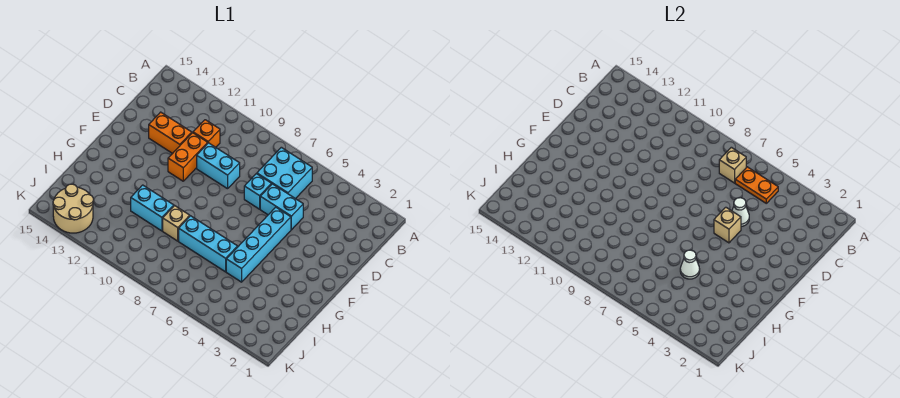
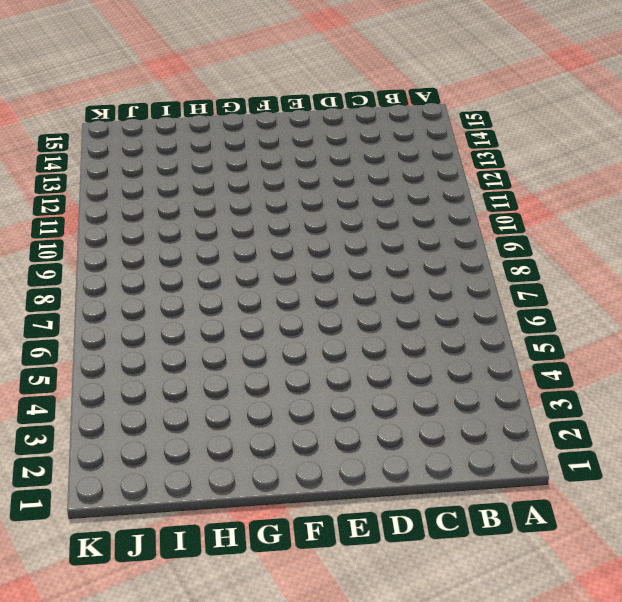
none -> cyan 2x2 brick [257,147,312,199]
none -> orange 1x1 brick [193,120,220,147]
none -> cyan 1x2 brick [260,184,303,230]

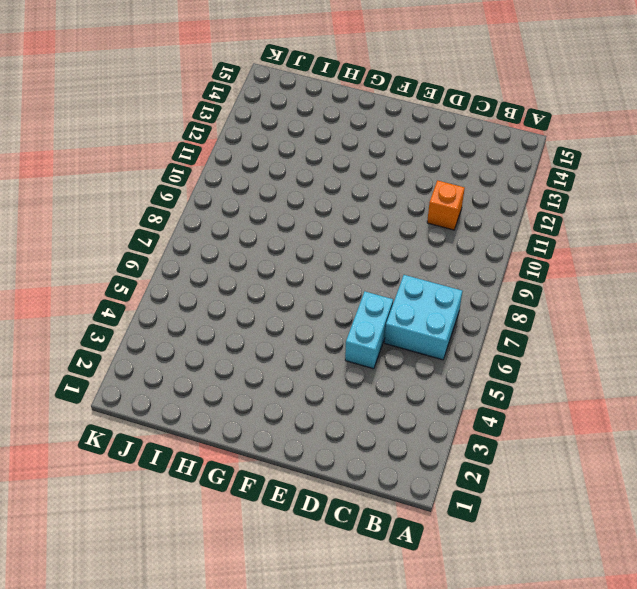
none -> cyan 1x1 brick [244,174,271,209]
none -> cyan 1x2 brick [197,143,240,189]
none -> orange 1x2 brick [168,133,208,181]

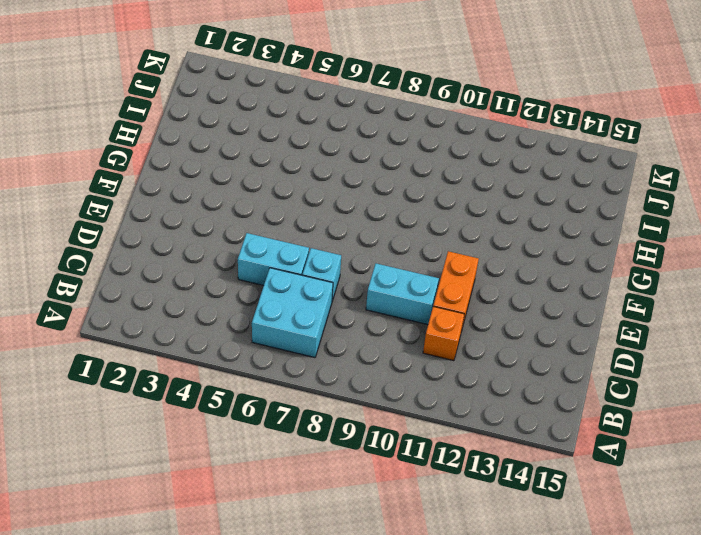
none -> orange 1x2 brick [149,112,192,153]
none -> cyan 1x4 brick [226,207,291,282]
none -> cyan 1x3 brick [179,216,238,272]

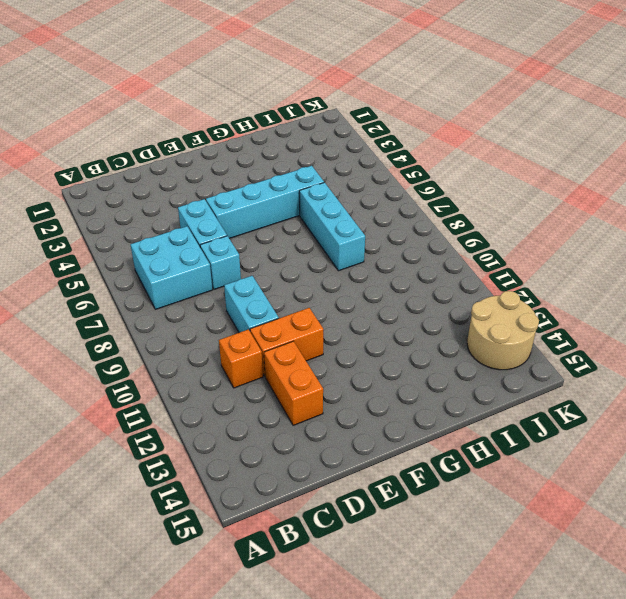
none -> tan 1x1 brick [163,206,190,241]
none -> cyan 1x2 brick [131,185,174,231]
none -> orange 1x2 plate [735,167,778,203]

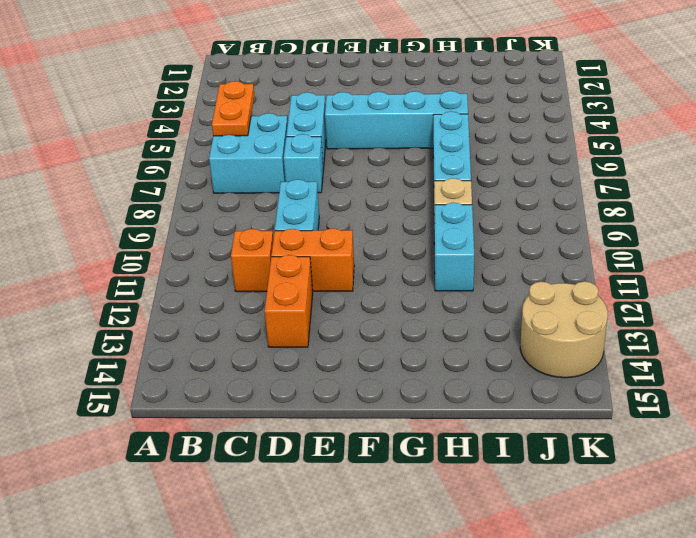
none -> tan 1x1 brick [719,147,746,183]
none -> white 1x1 cone [732,198,749,227]
none -> tan 1x1 brick [714,207,741,243]

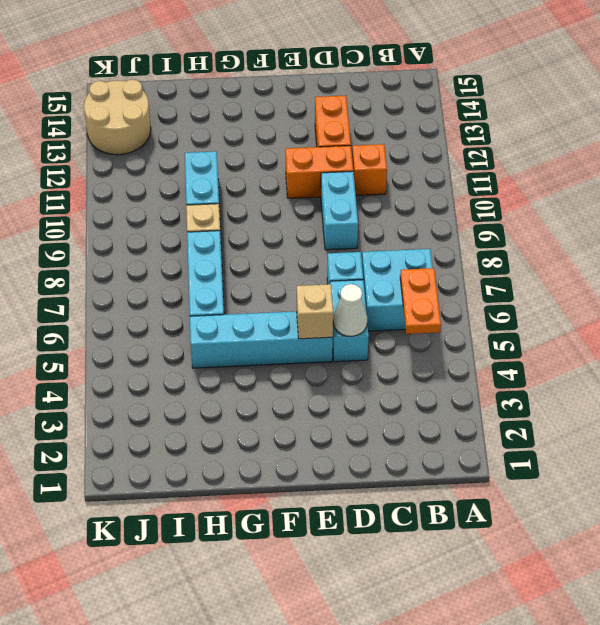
none -> tan 1x1 brick [719,147,746,183]
none -> white 1x1 cone [680,250,700,279]

